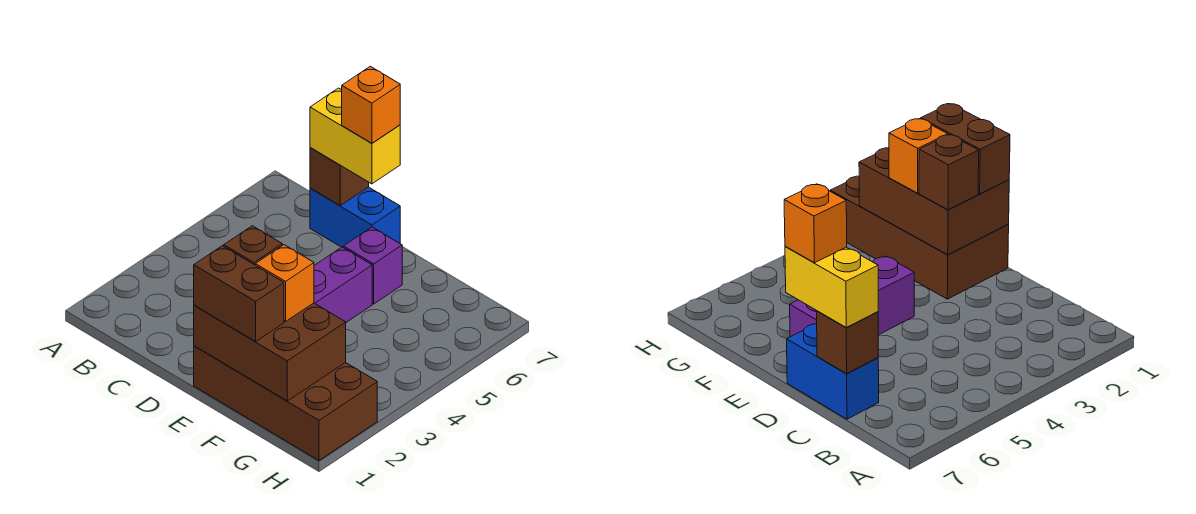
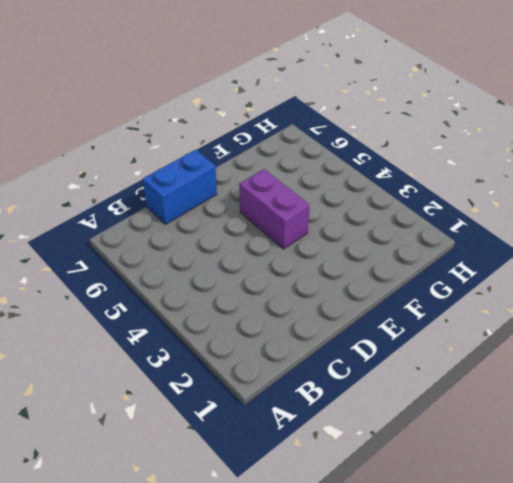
none -> brown 2x4 brick [194,346,377,460]
none -> purple 1x1 brick [343,227,402,304]

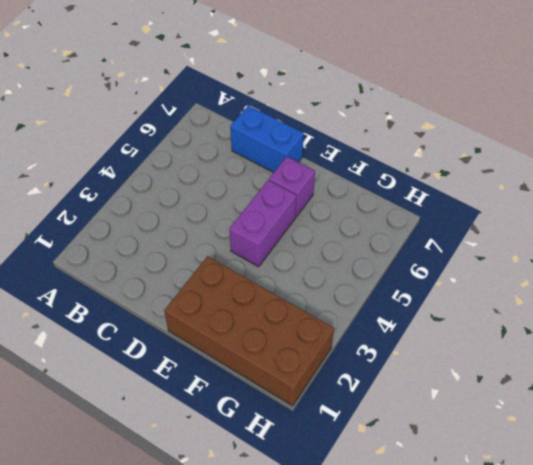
none -> brown 1x1 brick [310,148,369,206]
none -> brown 2x3 brick [194,303,346,401]

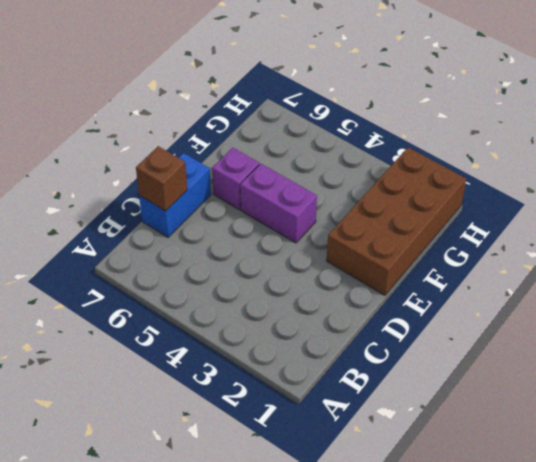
none -> brown 2x3 brick [194,303,346,401]
none -> yellow 1x2 brick [310,88,400,184]

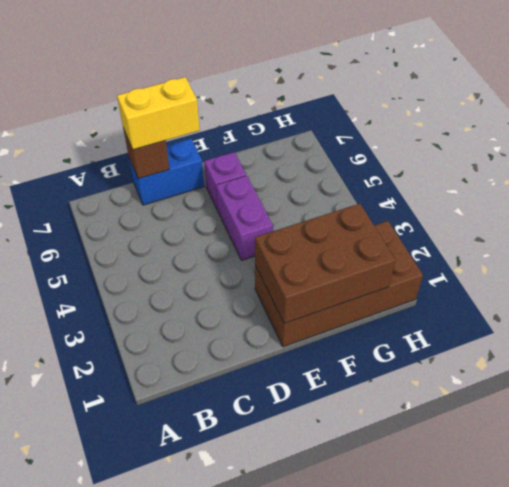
none -> brown 1x2 brick [194,246,284,341]
none -> brown 1x1 brick [224,226,282,265]

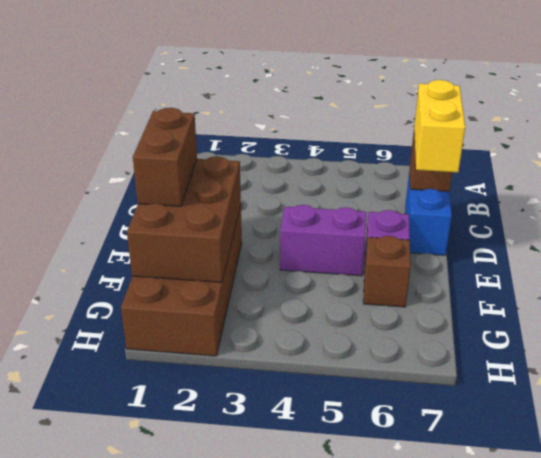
brown 1x1 brick [363,236,411,307] -> brown 1x1 brick moved to [224,226,282,265]
none -> orange 1x1 brick [255,245,314,322]
none -> orange 1x1 brick [342,66,400,143]

